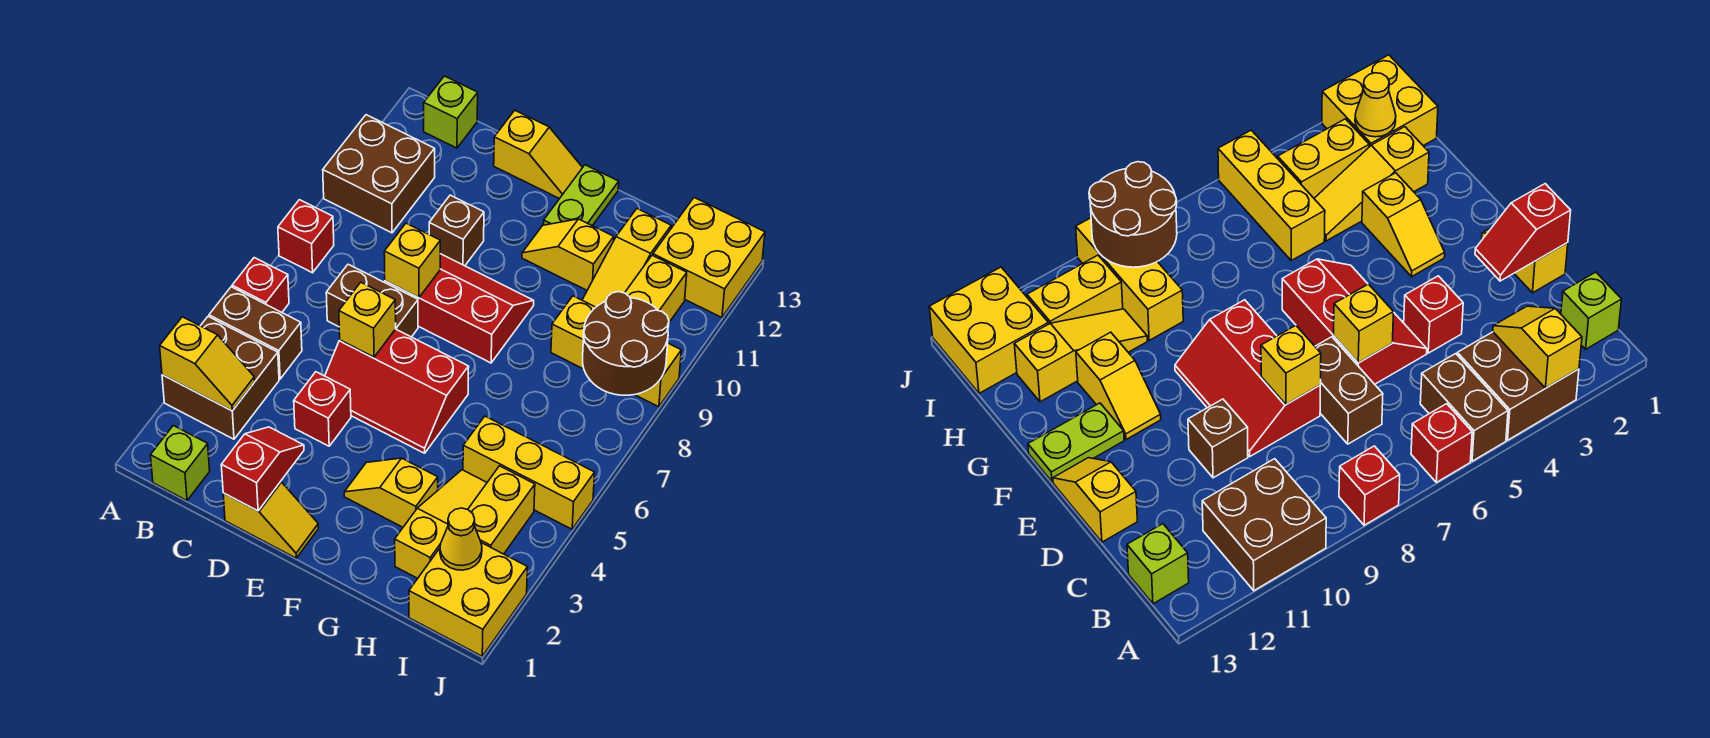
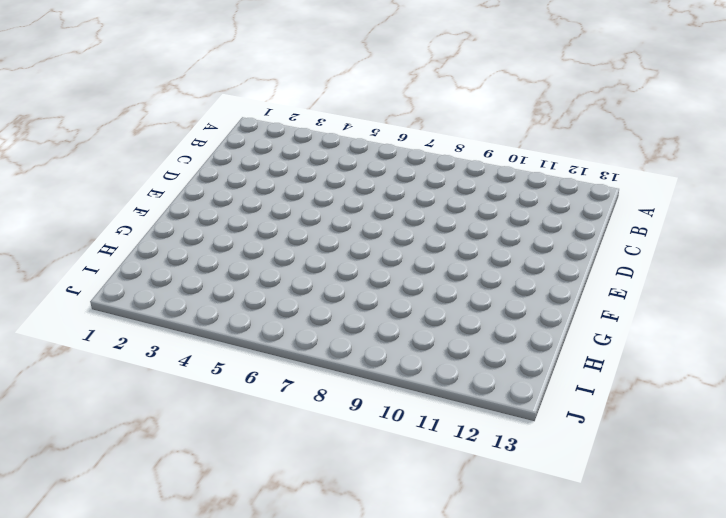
none -> brown 2x2 brick [162,317,279,439]
none -> brown 1x2 brick [209,287,302,379]
none -> red 1x1 brick [232,258,289,312]
none -> red 1x1 brick [278,200,334,273]

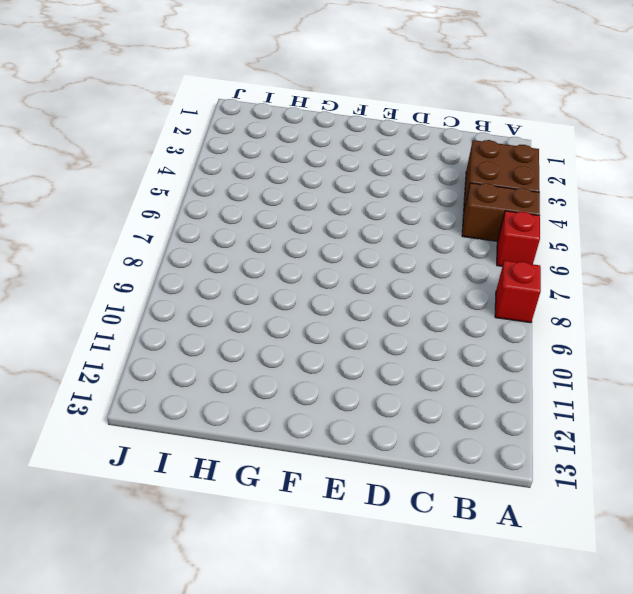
none -> brown 2x2 brick [323,115,435,233]
none -> lime 1x1 brick [150,426,210,500]
none -> lime 1x1 brick [424,76,478,148]
none -> brown 1x2 brick [326,264,418,337]

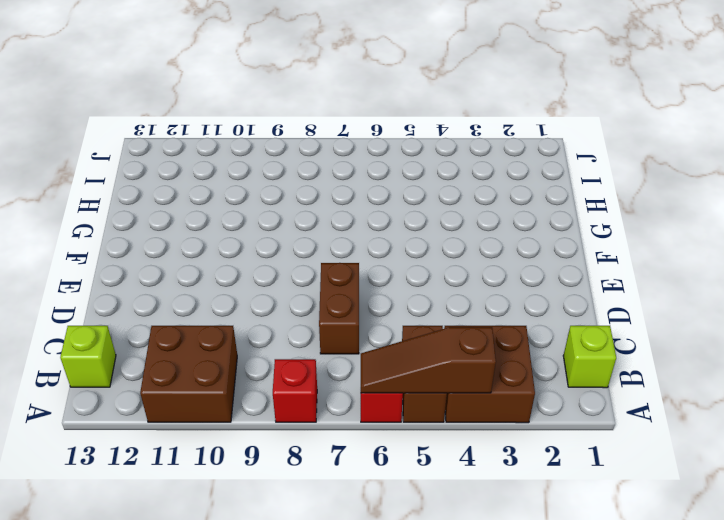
brown 1x3 slope [361,327,496,393] -> none
none -> yellow 1x2 slope [223,482,319,558]
none -> red 1x1 brick [294,372,351,446]
none -> red 2x3 slope [325,329,469,453]
none -> red 2x3 slope [385,254,534,363]

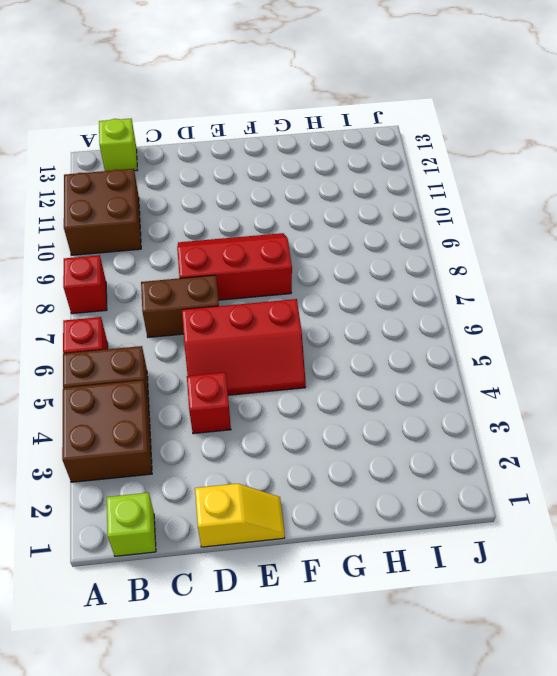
none -> brown 1x1 brick [429,195,484,266]
none -> yellow 1x2 slope [494,110,583,199]
none -> yellow 1x2 slope [344,458,438,527]
none -> yellow 1x2 slope [522,219,614,290]

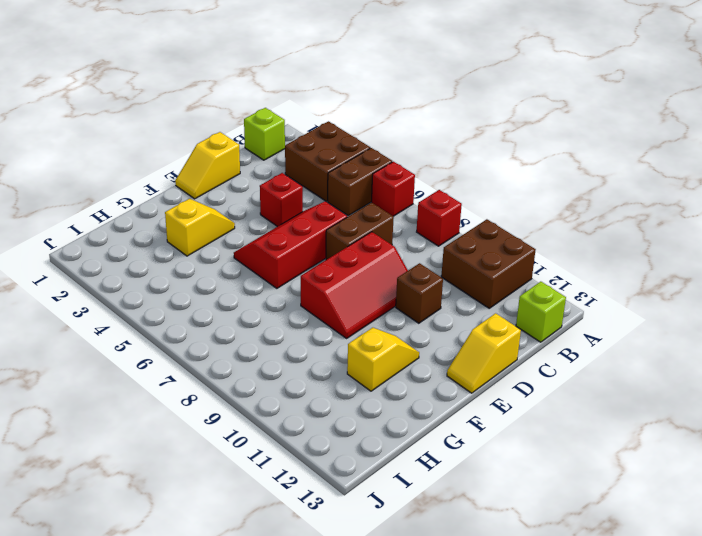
none -> lime 1x2 plate [543,165,619,226]
none -> yellow 1x3 slope [395,470,487,578]
none -> yellow 1x3 brick [463,416,595,529]
none -> yellow 1x3 brick [551,296,681,407]

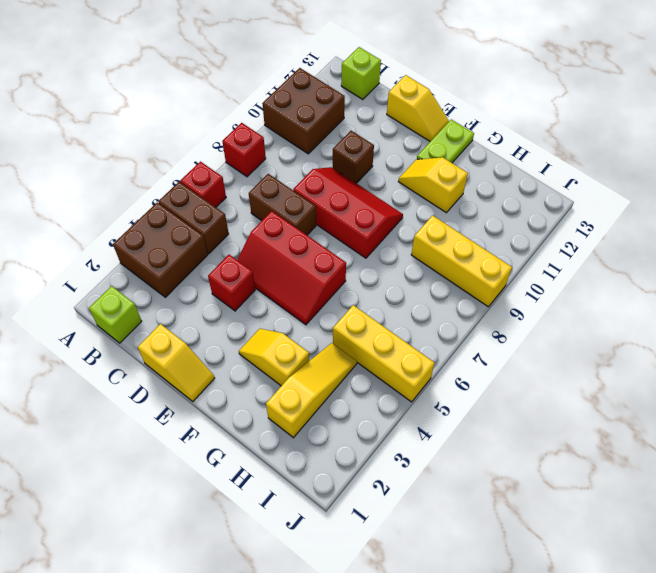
none -> yellow 1x3 slope [582,209,671,307]
none -> yellow 2x2 brick [409,543,527,656]
none -> yellow 1x2 brick [468,466,535,554]
none -> yellow 1x2 brick [625,255,687,322]

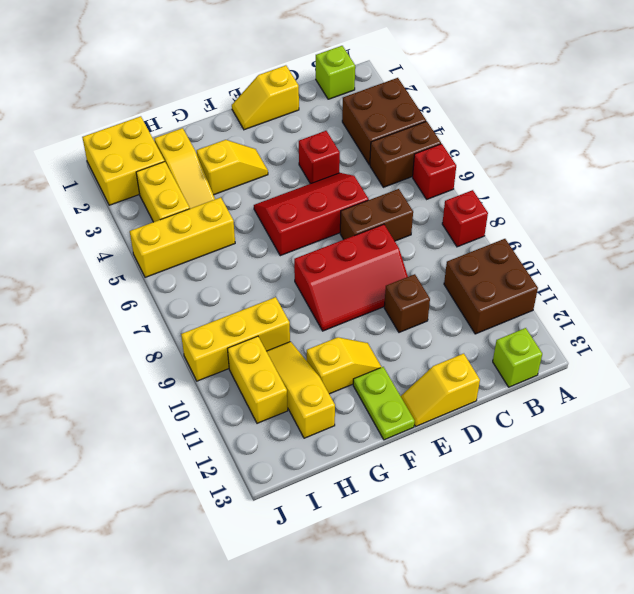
none -> yellow 2x2 brick [653,198,765,318]
none -> yellow 1x2 slope [160,317,255,411]
none -> red 1x2 slope [221,427,304,511]
none -> yellow 1x1 brick [339,282,396,357]

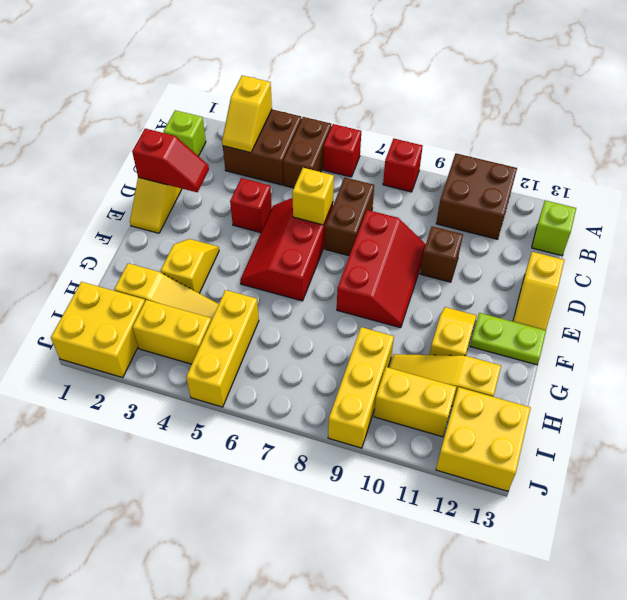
none -> yellow 1x1 brick [384,223,440,298]
none -> yellow 1x1 cone [440,508,482,570]
none -> brown 2x2 round brick [583,292,669,395]

